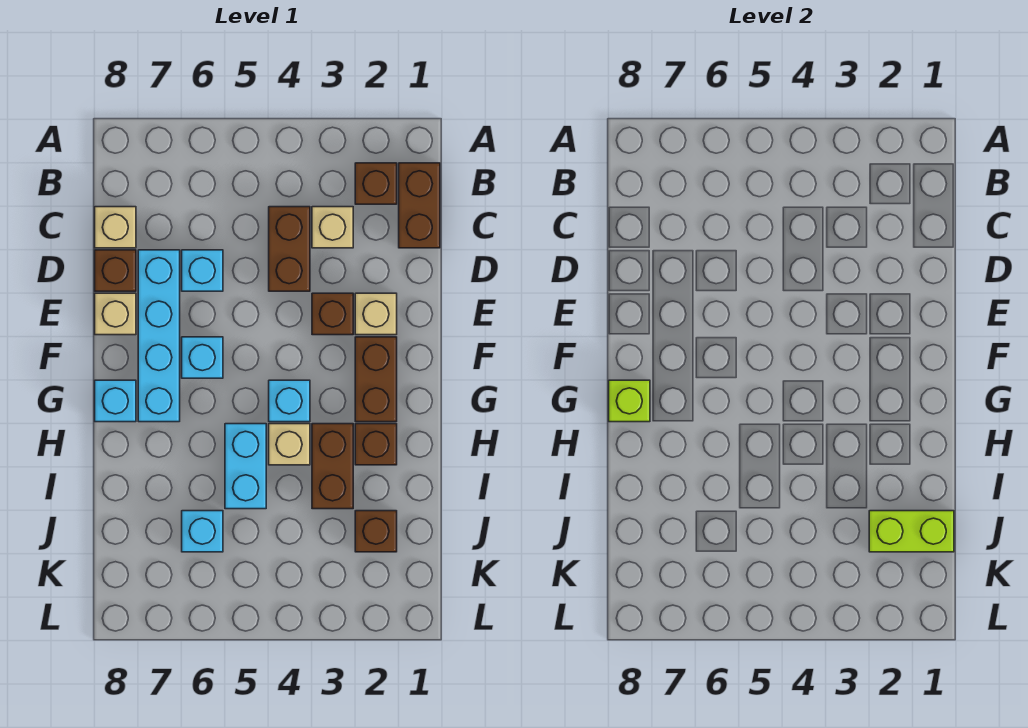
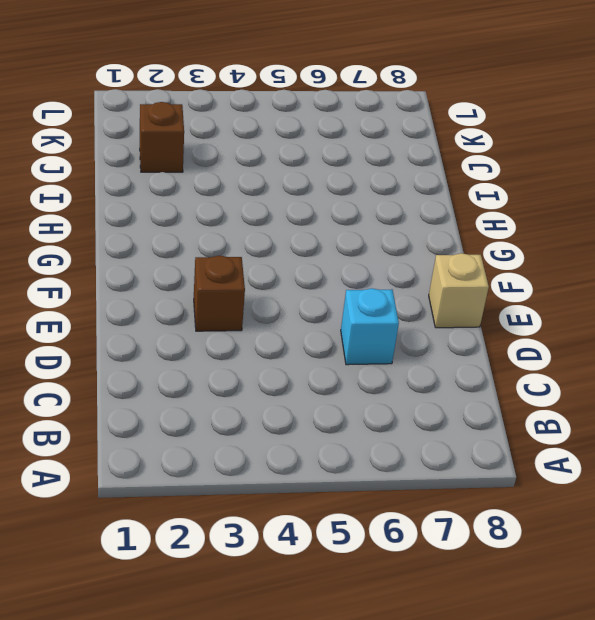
none -> brown 1x2 brick [399,163,440,248]
none -> brown 1x1 brick [355,163,397,204]
none -> tan 1x1 brick [312,207,353,248]

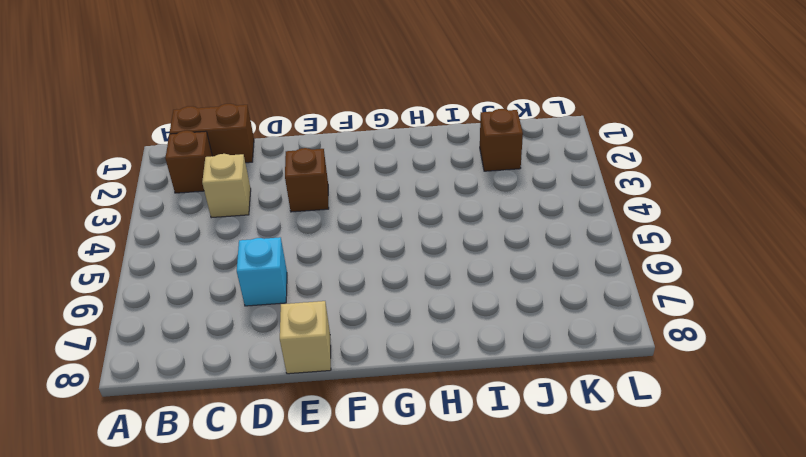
none -> brown 1x2 brick [269,207,310,291]
none -> tan 1x1 brick [95,207,136,248]
none -> cyan 1x4 brick [138,250,180,422]

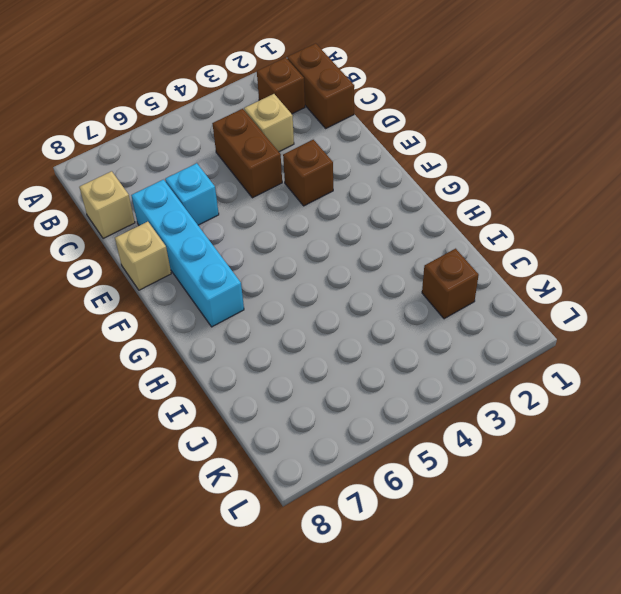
none -> brown 1x1 brick [95,250,136,291]
none -> tan 1x1 brick [355,293,397,335]
none -> brown 1x2 brick [355,337,397,422]

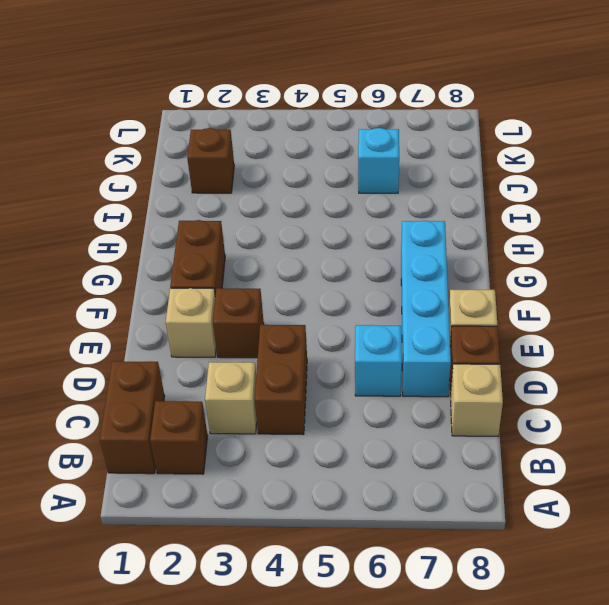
none -> cyan 1x1 brick [182,337,223,378]
none -> cyan 1x1 brick [269,380,310,422]
none -> cyan 1x1 brick [95,380,136,422]

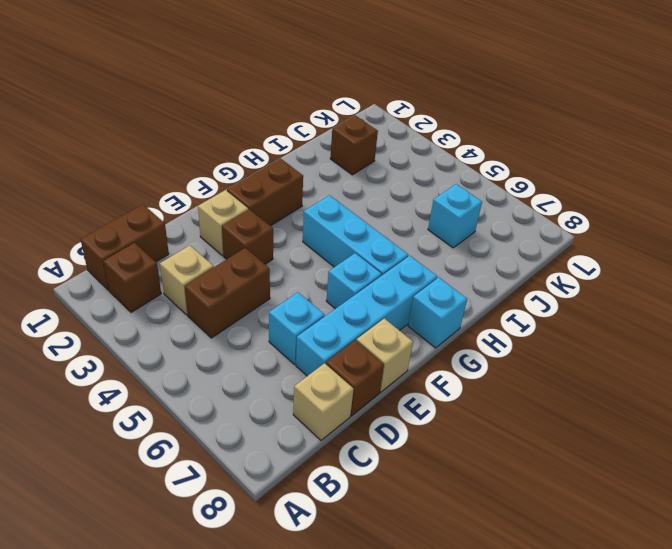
cyan 1x3 brick [303,195,408,276] -> cyan 1x1 brick [269,380,310,422]
none -> brown 1x1 brick [355,424,397,465]
none -> brown 1x2 brick [312,424,353,509]
none -> tan 1x1 brick [269,424,310,465]

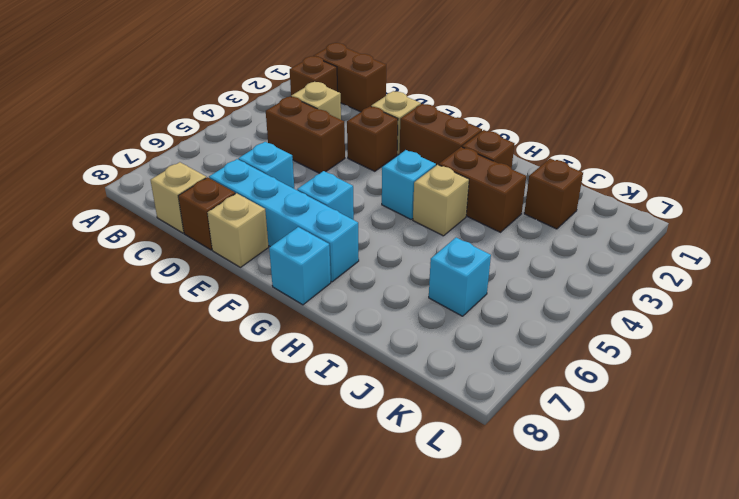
none -> cyan 1x2 brick [225,424,266,509]
none -> lime 1x1 brick [609,380,650,422]
none -> lime 1x2 brick [869,511,954,552]

